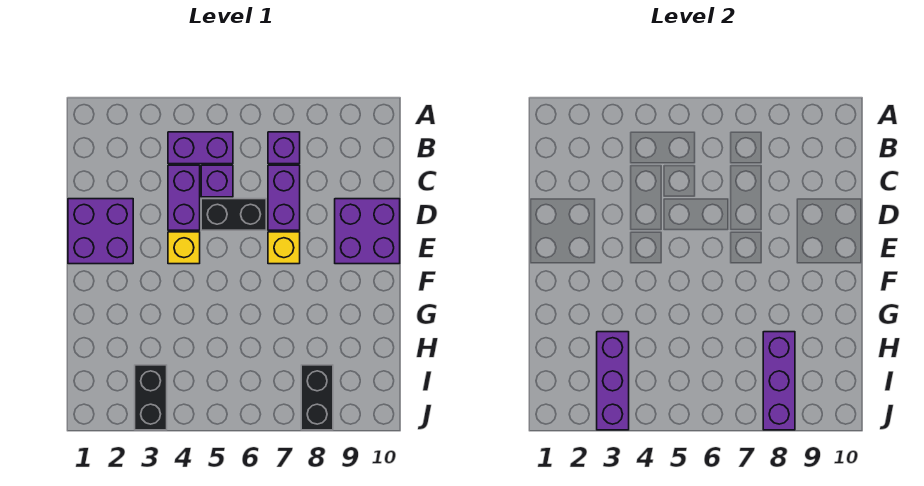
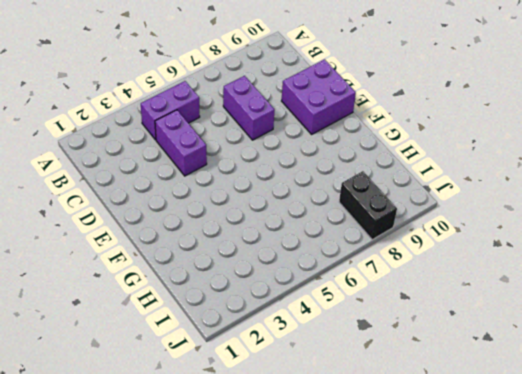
none -> purple 1x1 brick [268,132,300,164]
none -> purple 1x1 brick [201,165,233,197]
none -> purple 2x2 brick [68,199,133,264]

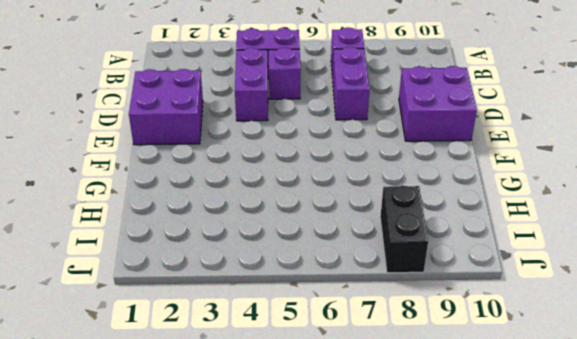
none -> black 1x2 brick [201,199,266,230]
none -> yellow 1x1 brick [168,232,200,264]
none -> yellow 1x1 brick [268,232,300,264]

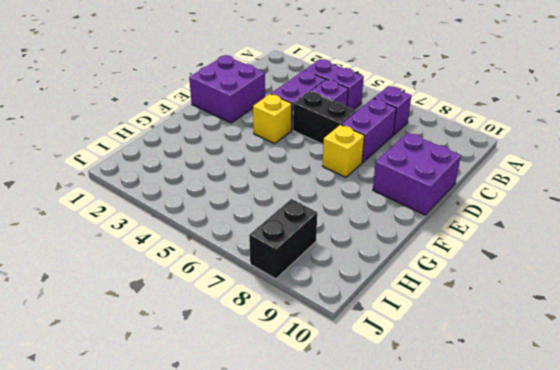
none -> black 1x2 brick [135,365,167,430]
none -> purple 1x3 brick [597,332,629,430]
none -> purple 1x3 brick [763,332,795,430]

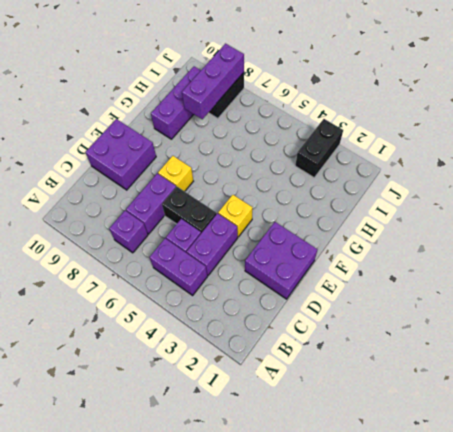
purple 1x3 brick [151,67,201,139] -> purple 1x3 brick moved to [597,332,629,430]

